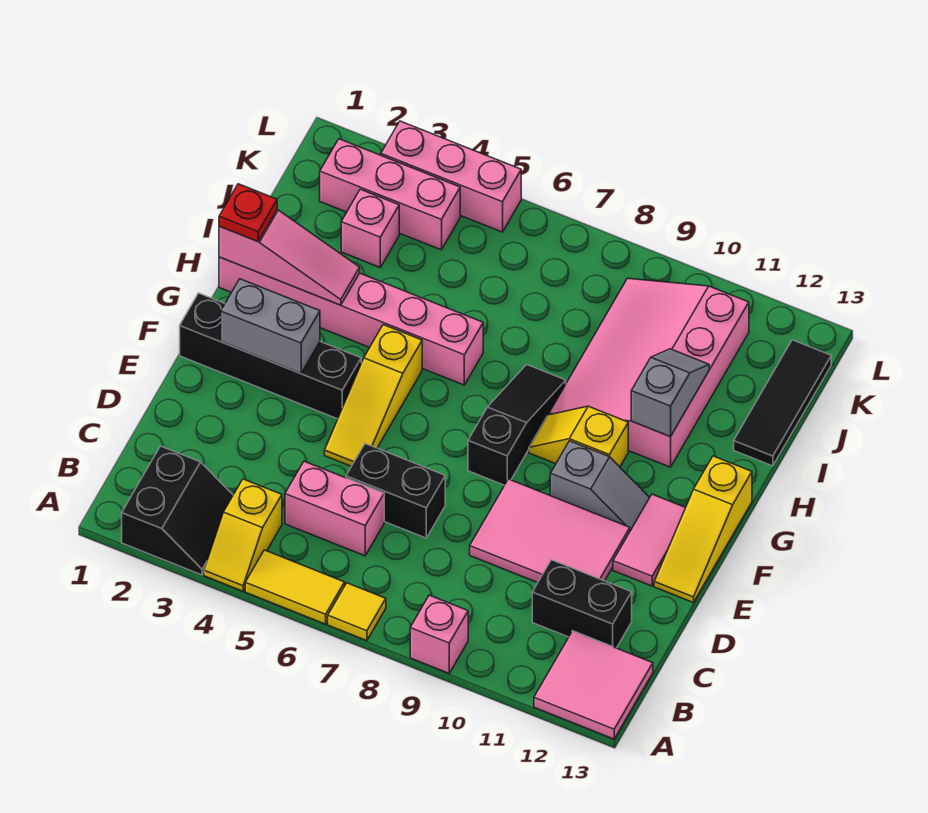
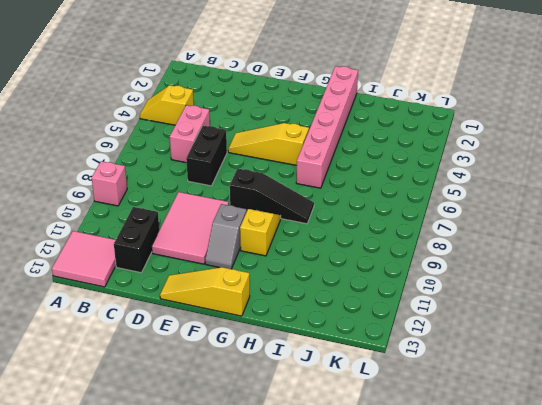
none -> black 2x2 slope [122,446,233,575]
none -> yellow 1x2 tile [245,550,345,624]
none -> yellow 1x1 tile [328,583,386,641]

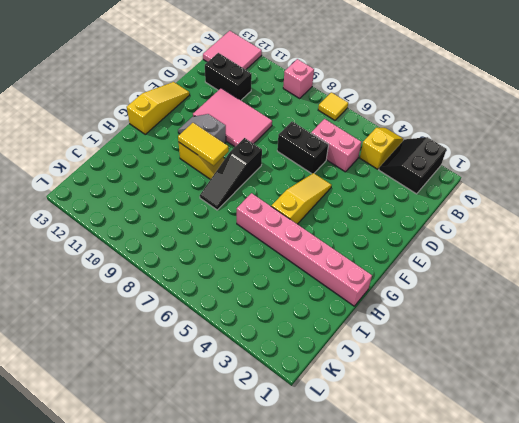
yellow 1x2 tile [178,123,229,166] -> yellow 1x2 tile moved to [245,550,345,624]
none -> pink 1x2 tile [613,494,685,586]
none -> black 1x4 brick [180,293,361,419]
none -> pink 3x4 slope [549,278,749,467]

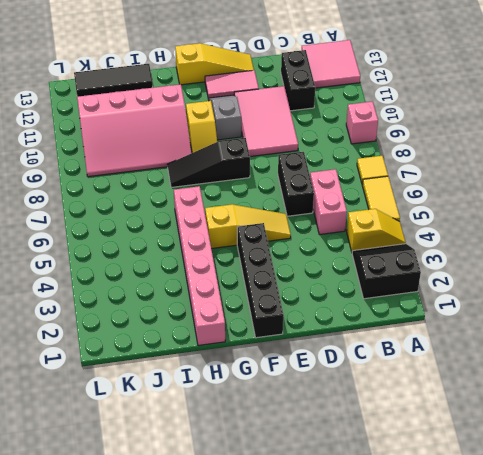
none -> pink 1x1 brick [341,189,399,267]
none -> pink 1x3 brick [320,139,460,250]
none -> pink 1x3 brick [381,121,521,232]

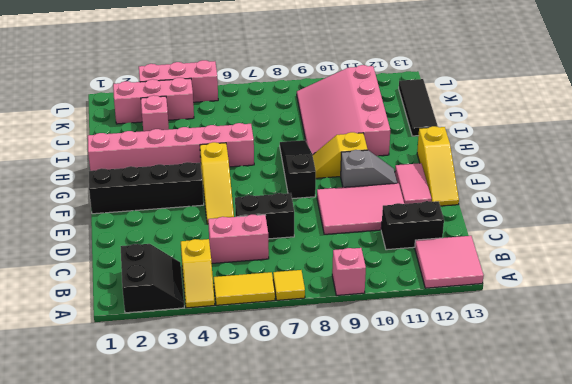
none -> grey 1x2 brick [221,279,320,374]
none -> pink 1x3 slope [219,210,360,305]
none -> grey 1x2 slope [631,349,709,437]

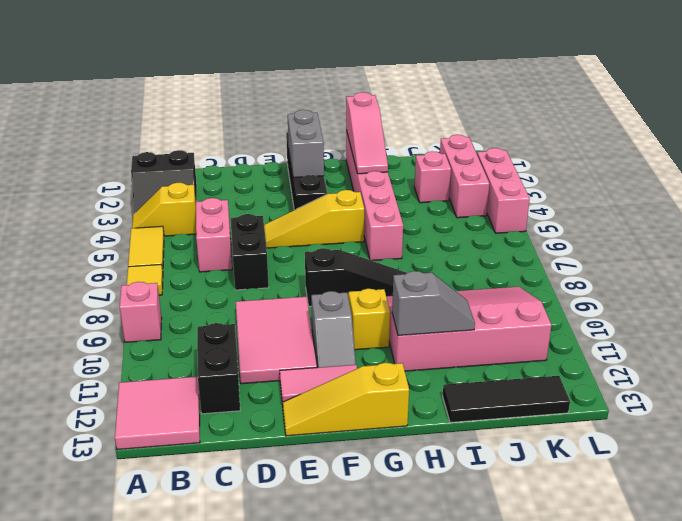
none -> red 1x1 plate [219,184,277,242]

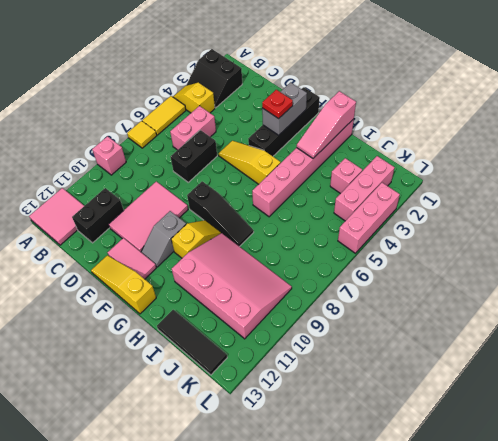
red 1x1 plate [262,90,293,119] -> red 1x1 plate moved to [219,184,277,242]
none -> grey 1x2 slope [631,349,709,437]

